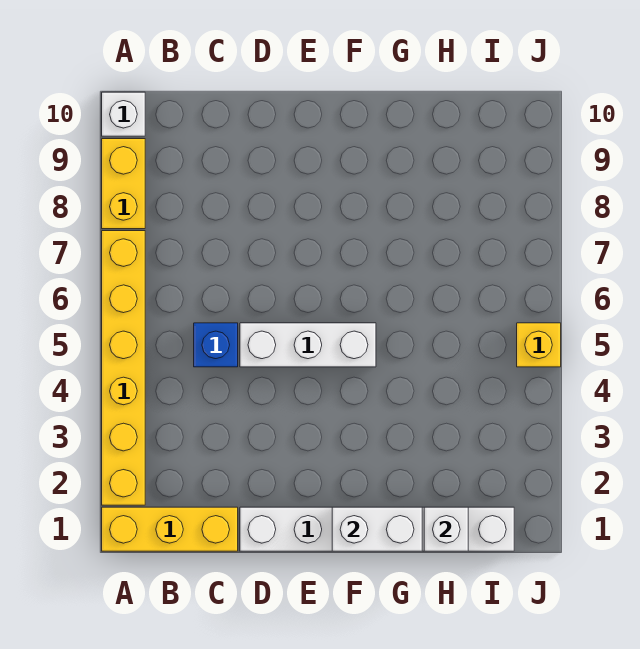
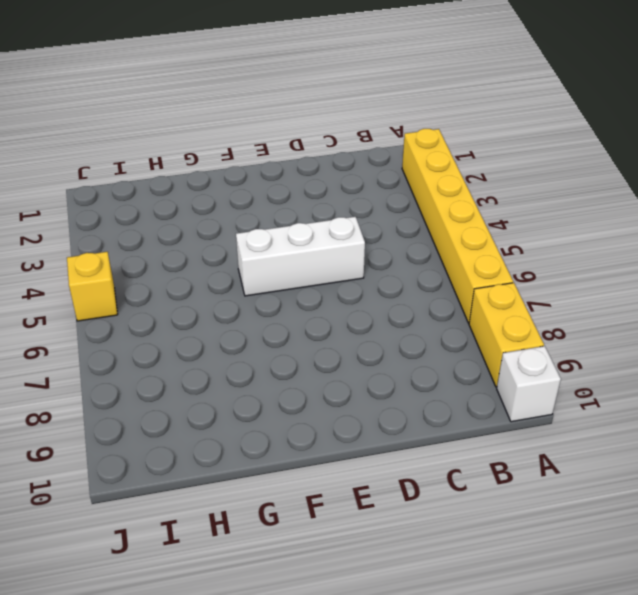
none -> yellow 1x3 brick [102,507,238,551]
none -> blue 1x1 brick [194,323,238,367]

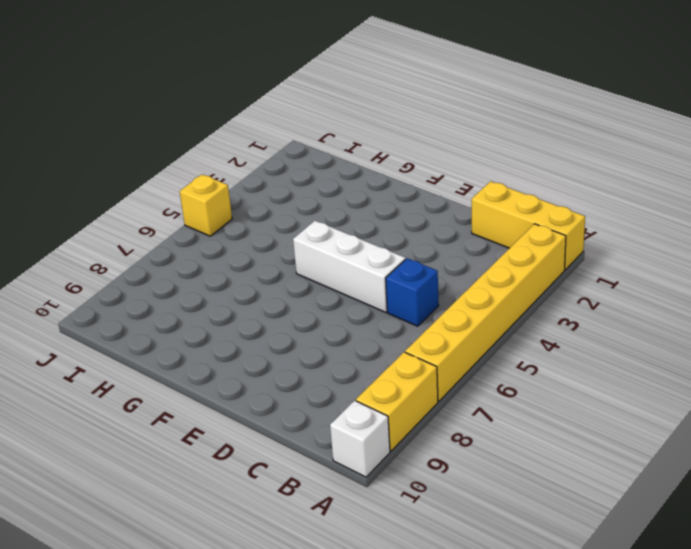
none -> white 1x6 brick [240,507,514,551]
none -> white 1x2 brick [332,507,422,551]

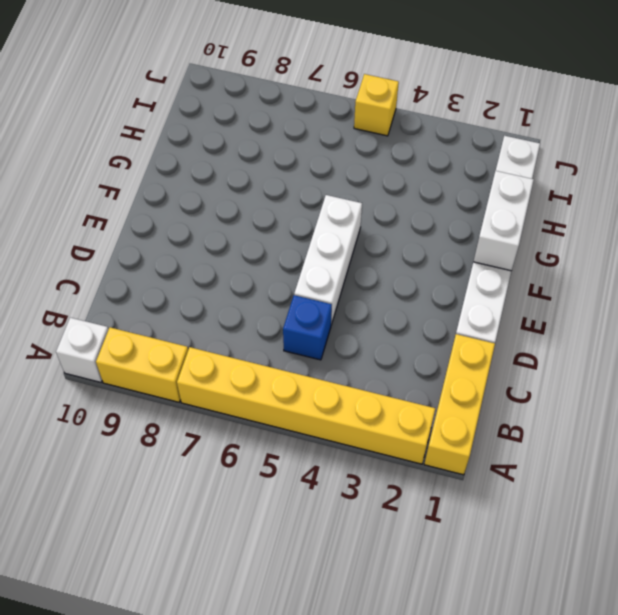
none -> white 1x1 brick [424,507,468,551]

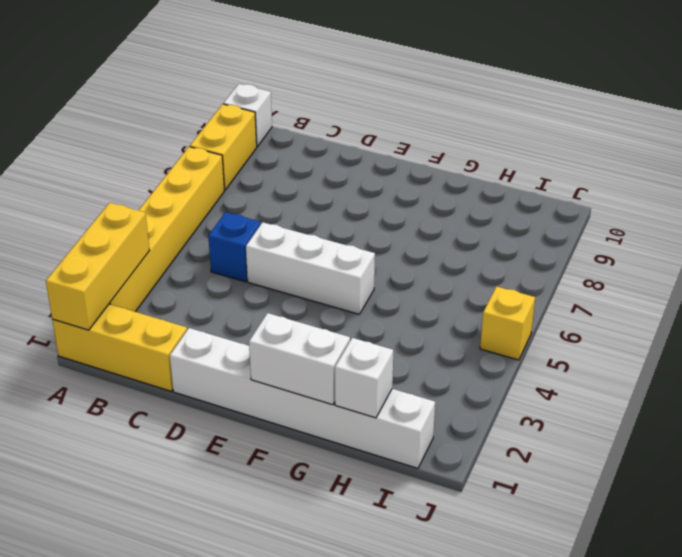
yellow 1x3 brick [46,203,150,330] -> none

